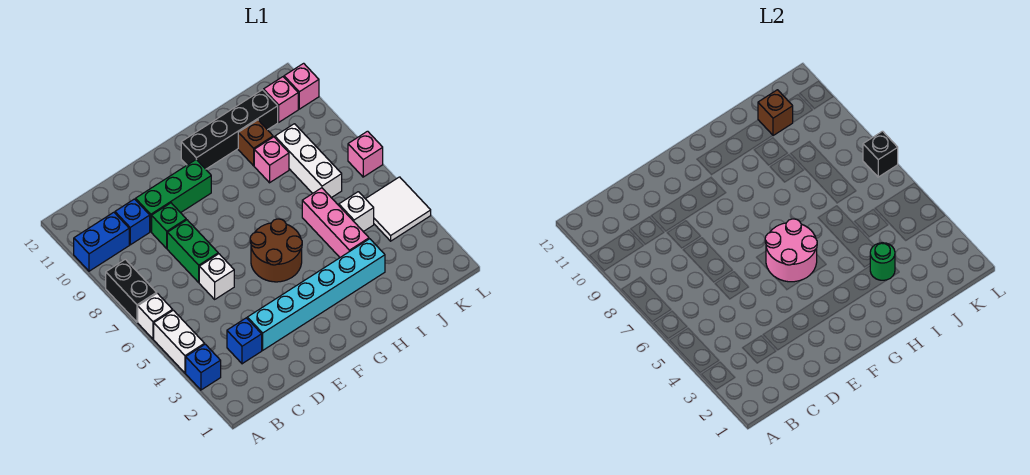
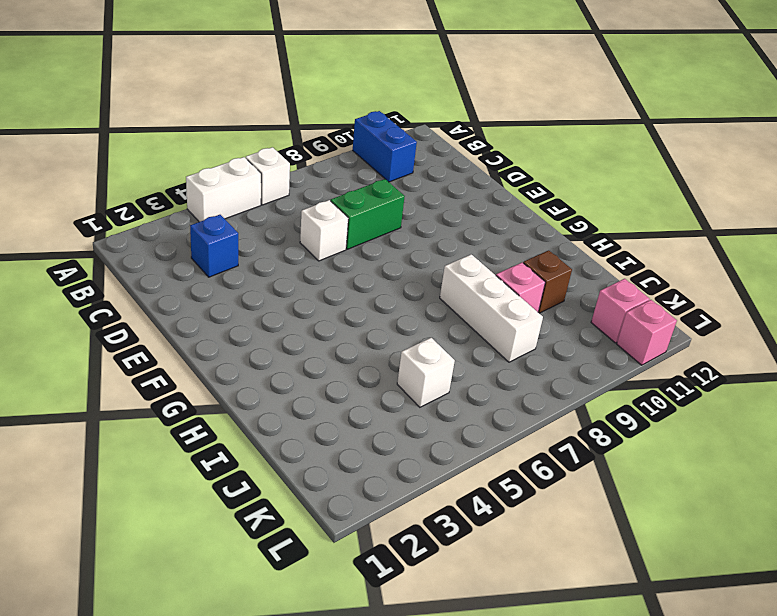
white 1x3 brick [440,254,543,362] -> white 1x3 brick turned to [275,124,342,198]
none -> blue 1x1 brick [186,344,221,390]
none -> black 1x2 brick [106,259,157,322]
none -> blue 1x1 brick [115,199,150,245]

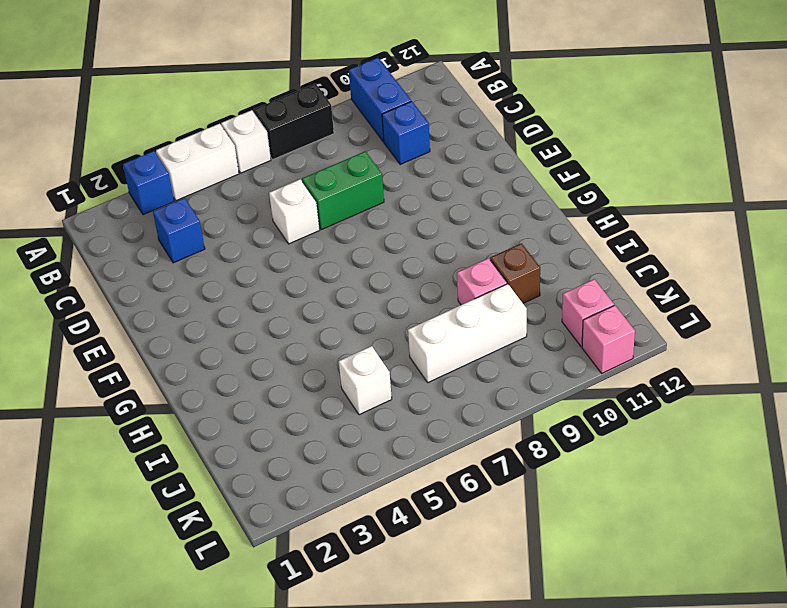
none -> cyan 1x6 brick [247,239,385,350]
none -> green 1x1 brick [152,203,186,248]
none -> green 1x3 brick [136,160,211,232]

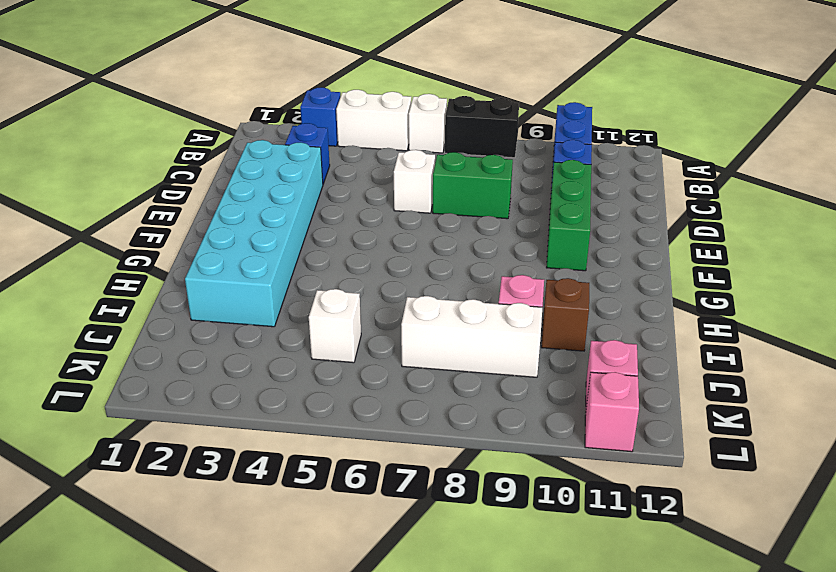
cyan 2x6 brick [185,140,323,327] -> cyan 1x6 brick [247,239,385,350]
none -> green 1x1 brick [152,203,186,248]
none -> brown 2x2 round brick [250,219,302,282]
none -> black 1x4 brick [181,90,278,169]

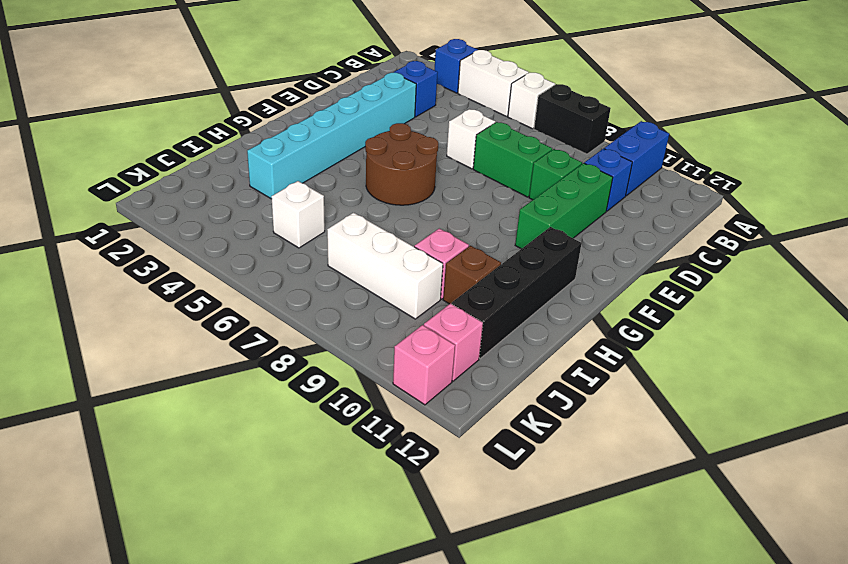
none -> pink 1x3 brick [302,188,369,257]
none -> white 2x2 tile [366,177,431,241]
none -> pink 1x1 brick [348,131,383,177]

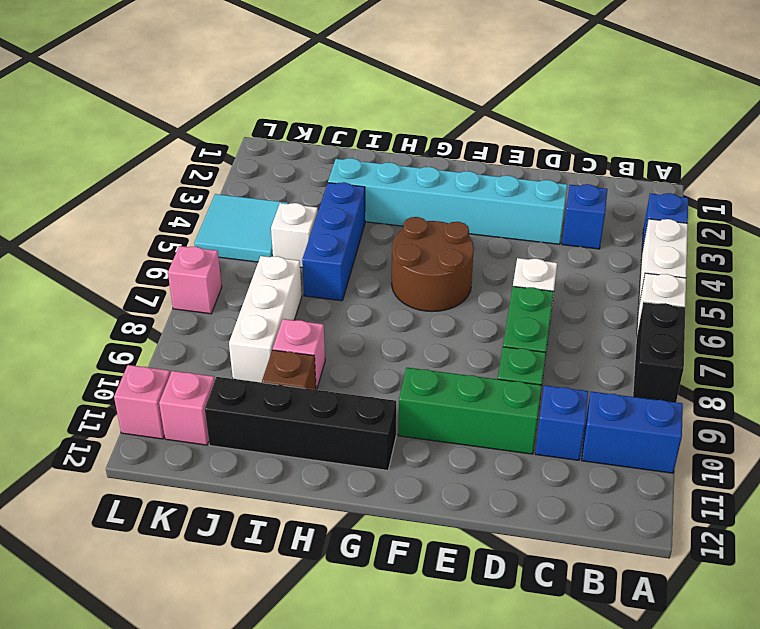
blue 1x3 brick [302,182,365,301] -> pink 1x3 brick [302,188,369,257]
cyan 2x2 tile [194,194,289,262] -> white 2x2 tile [366,177,431,241]
none -> pink 2x2 round brick [765,219,817,282]
none -> green 1x1 round brick [870,243,895,280]
none -> brown 1x1 brick [758,90,793,136]

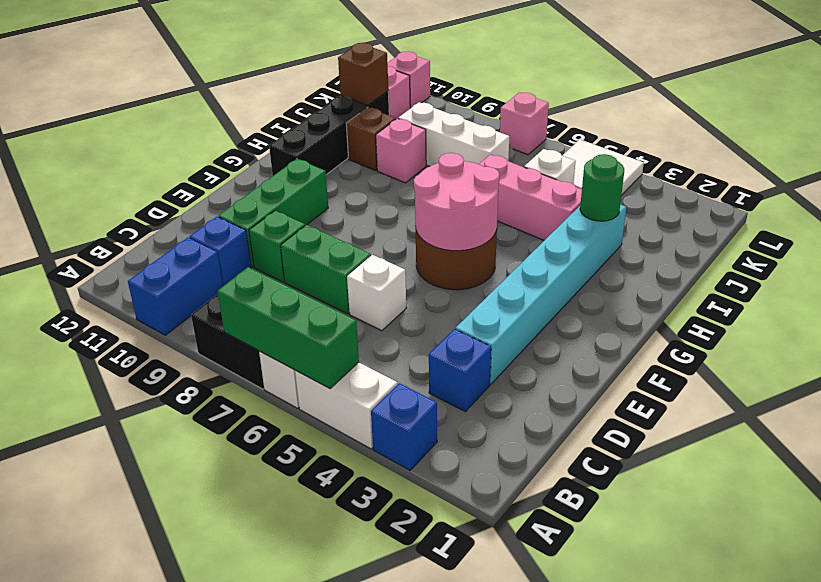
green 1x3 brick [217,267,359,389] -> none
none -> black 1x1 brick [863,131,898,177]

